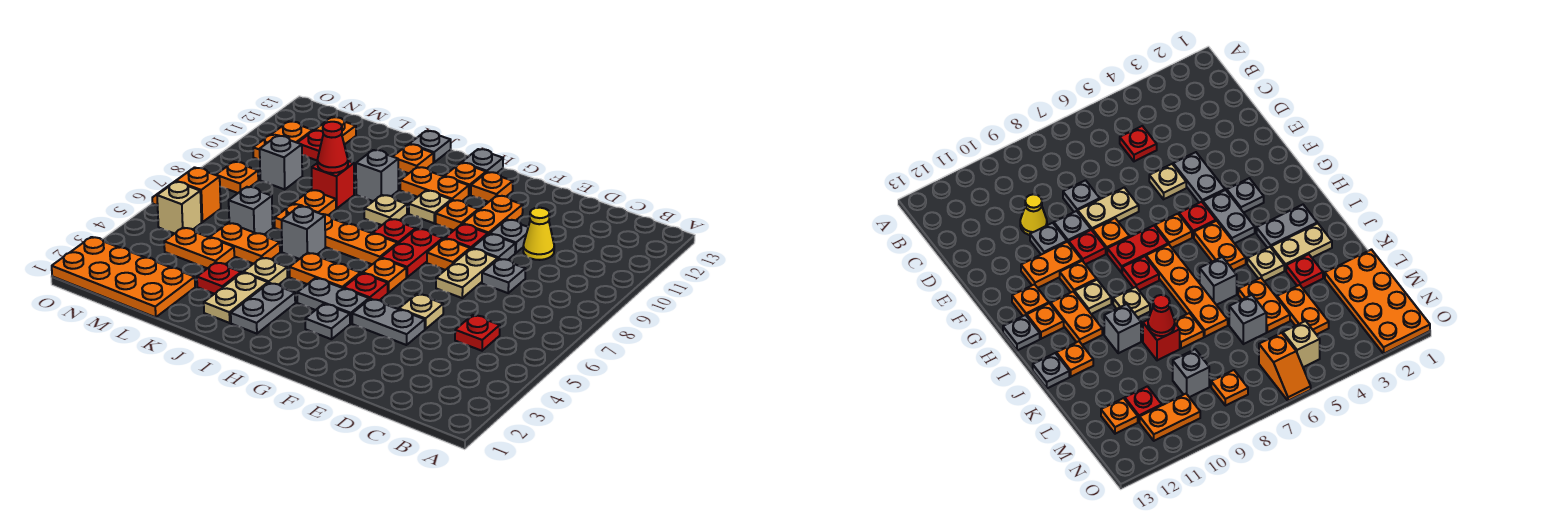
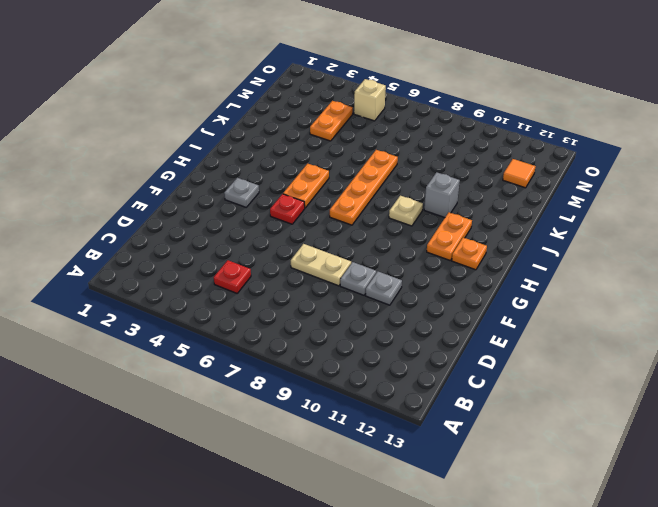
orange 1x1 tile [503,159,536,188] -> orange 1x1 plate [315,117,356,145]
none -> grey 1x1 plate [482,259,526,293]
none -> yellow 1x1 cone [523,208,554,260]
none -> grey 1x2 plate [352,299,425,345]
none -> tan 1x1 plate [399,294,443,329]

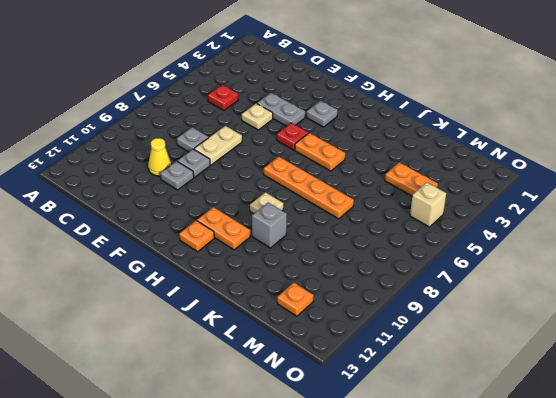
none -> orange 1x1 plate [427,239,470,270]
none -> red 1x1 plate [445,224,488,249]
none -> orange 1x2 plate [463,196,523,234]
none -> grey 1x2 plate [297,278,369,324]

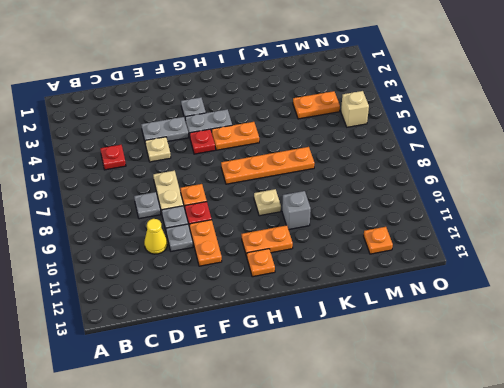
none -> orange 1x1 plate [363,258,406,293]
none -> red 1x2 plate [381,229,443,277]
none -> orange 1x1 plate [436,200,478,231]
none -> orange 1x1 plate [471,172,513,202]

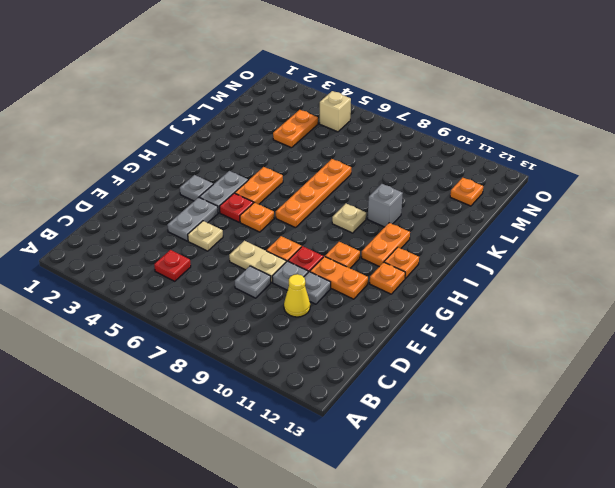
none -> red 1x2 plate [381,229,443,277]
none -> red 1x1 plate [373,219,416,243]
none -> tan 1x1 plate [409,190,451,223]
none -> grey 1x1 plate [462,149,503,173]

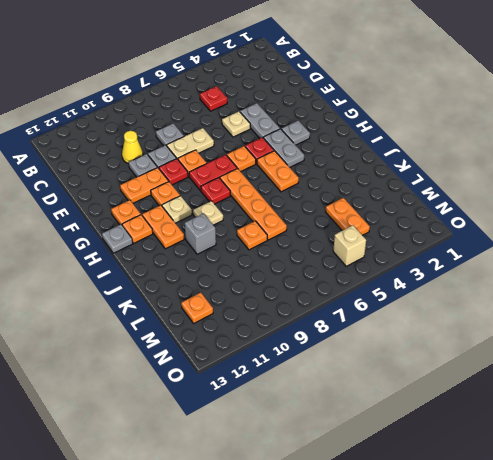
none -> grey 1x2 plate [231,283,295,334]
none -> tan 1x2 plate [204,273,268,323]
none -> tan 1x1 plate [243,258,287,284]
none -> grey 1x1 brick [282,206,325,259]

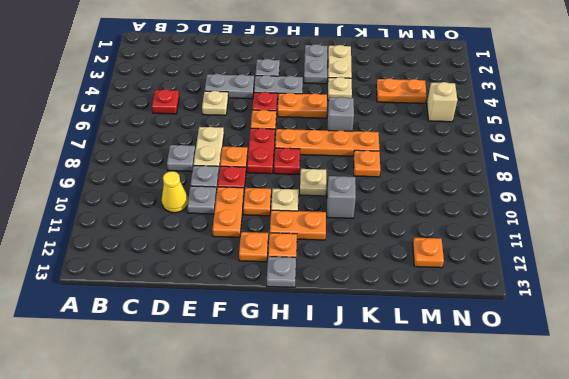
none -> orange 1x1 plate [393,144,433,173]
none -> grey 1x1 plate [409,131,451,162]
none -> red 1x1 plate [197,262,241,294]
none -> orange 1x2 plate [210,223,280,264]

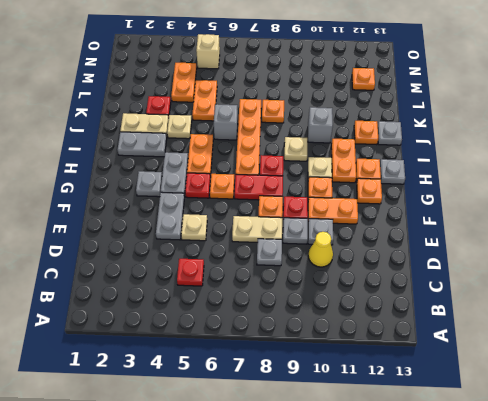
none -> red 1x1 brick [312,161,354,208]
none -> orange 2x4 plate [52,237,195,317]
none -> grey 1x1 brick [229,187,273,234]
none -> grey 1x1 brick [260,136,302,189]

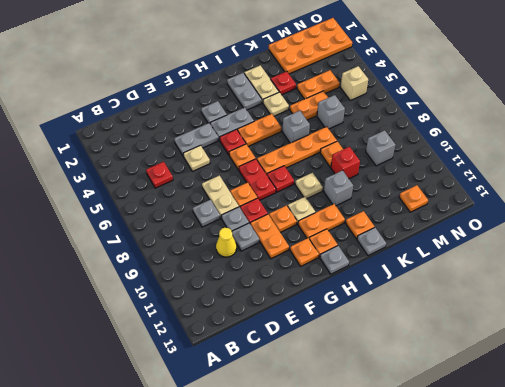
none -> red 1x1 plate [298,130,323,160]
none -> orange 1x2 slope [152,167,221,222]
none -> orange 1x1 plate [216,162,258,193]
none -> orange 1x2 plate [253,121,313,159]

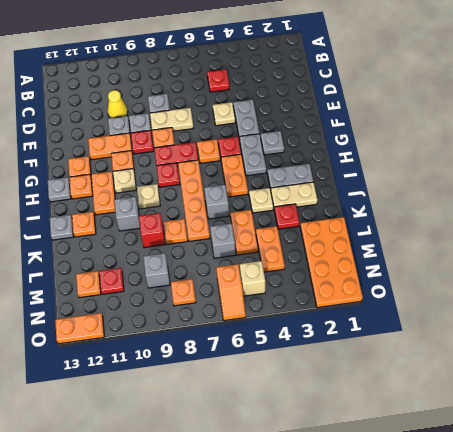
orange 1x2 plate [55,313,104,344] -> orange 1x2 plate moved to [253,121,313,159]
none -> red 1x1 cone [317,122,348,173]

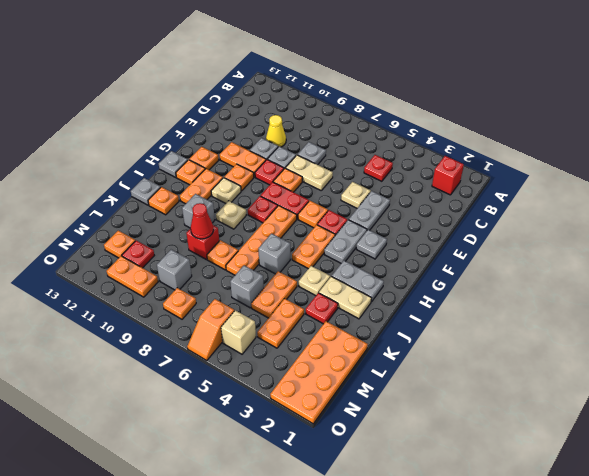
red 1x1 brick [432,156,464,195] -> none

